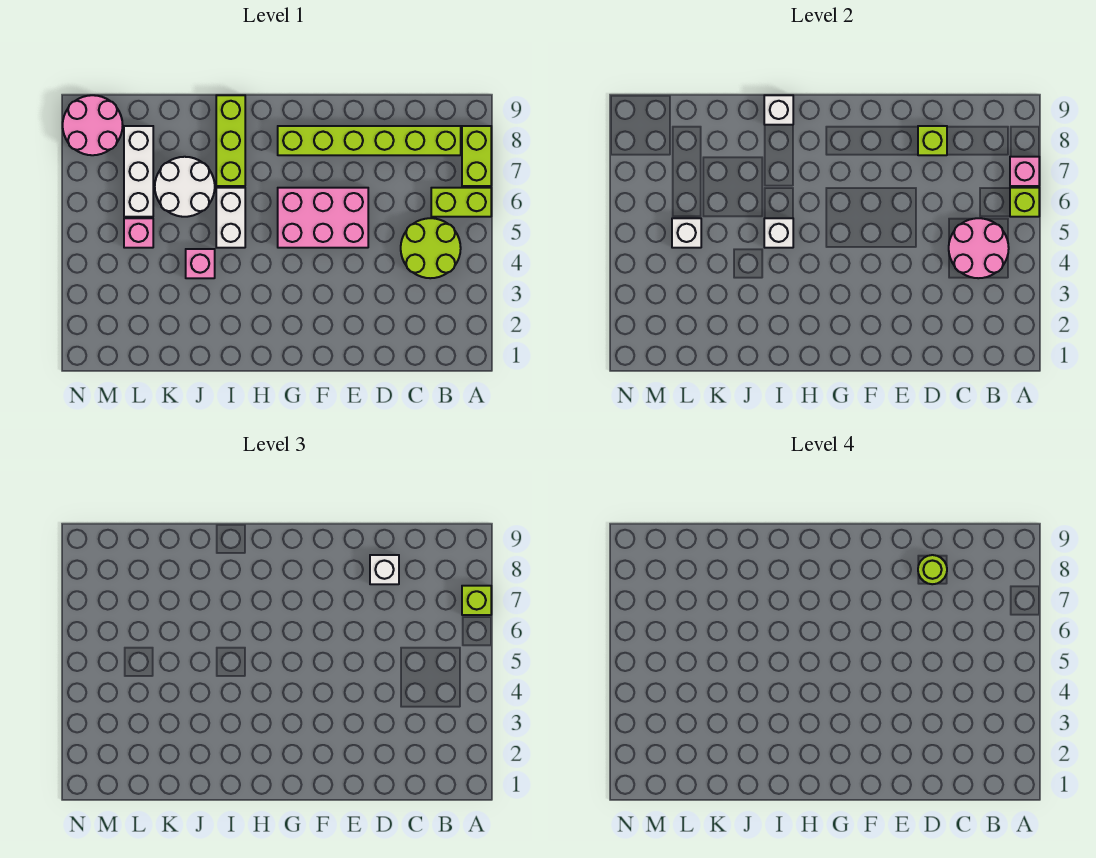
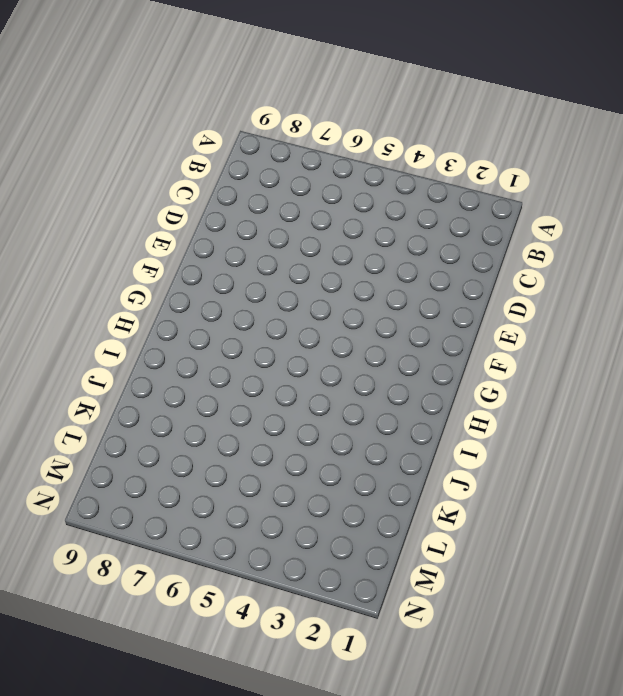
none -> lime 1x2 brick [431,188,491,217]
none -> lime 1x2 brick [462,126,491,186]
none -> lime 2x2 round brick [401,218,461,278]

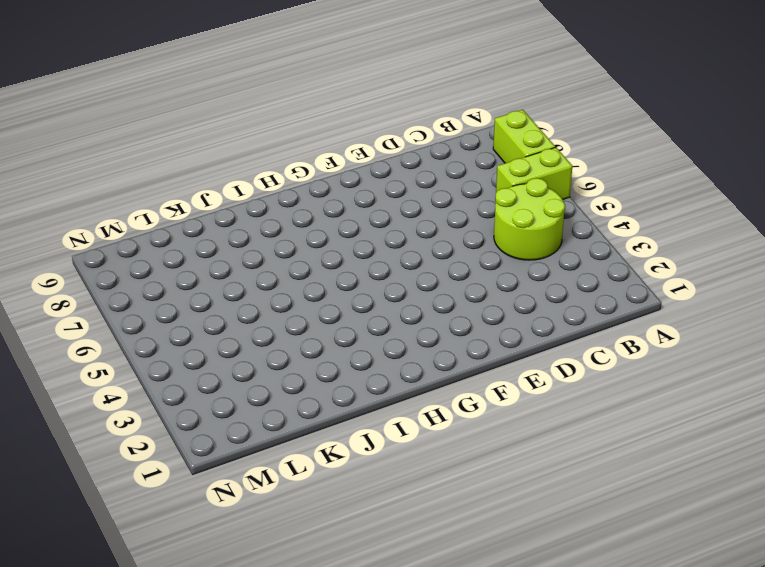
none -> lime 1x6 brick [278,126,461,155]
none -> pink 2x3 brick [278,188,368,248]
none -> white 1x2 brick [216,188,245,248]

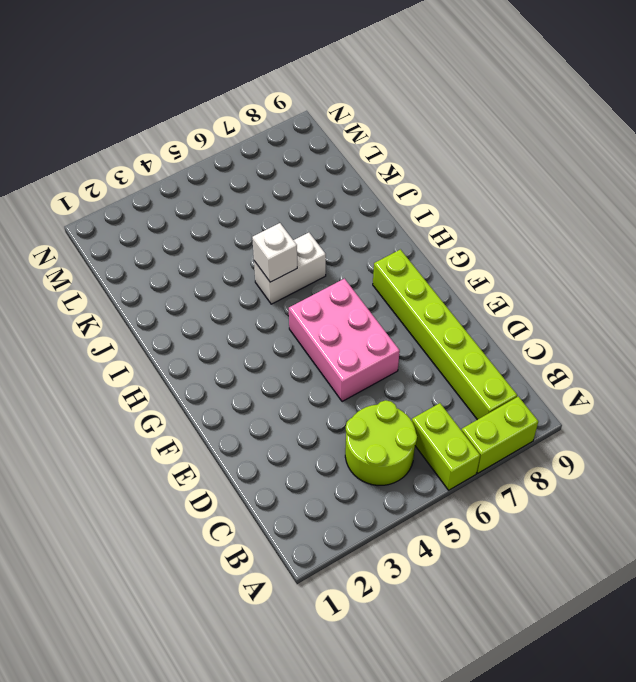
none -> lime 1x3 brick [216,95,245,186]
none -> pink 1x1 brick [186,249,215,278]
none -> white 2x2 round brick [155,157,215,217]

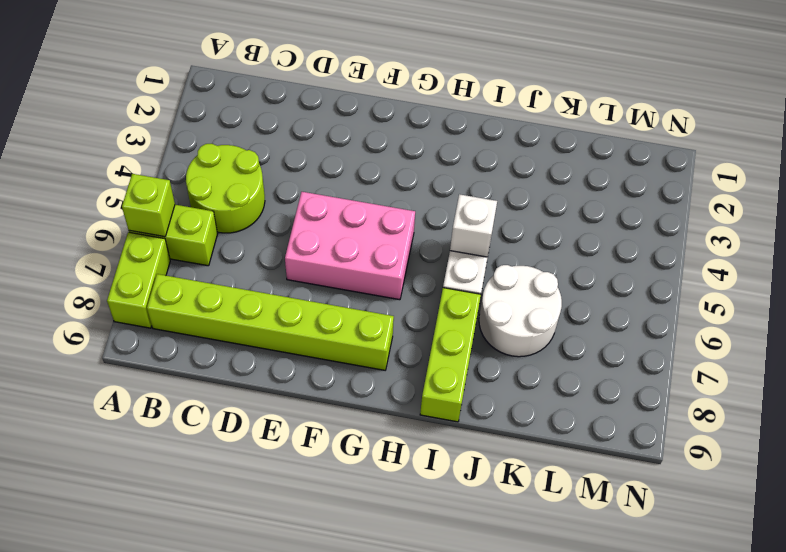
none -> pink 1x1 brick [186,249,215,278]
none -> pink 1x1 brick [124,218,153,248]
none -> white 1x3 brick [124,126,153,217]

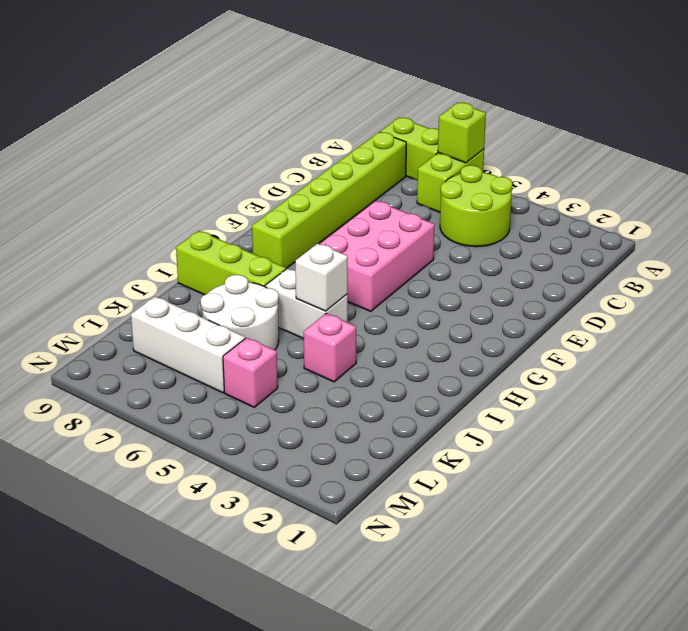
none -> pink 2x2 round brick [63,95,123,155]
none -> pink 1x1 brick [1010,157,1039,186]
none -> pink 2x2 round brick [949,218,1009,278]

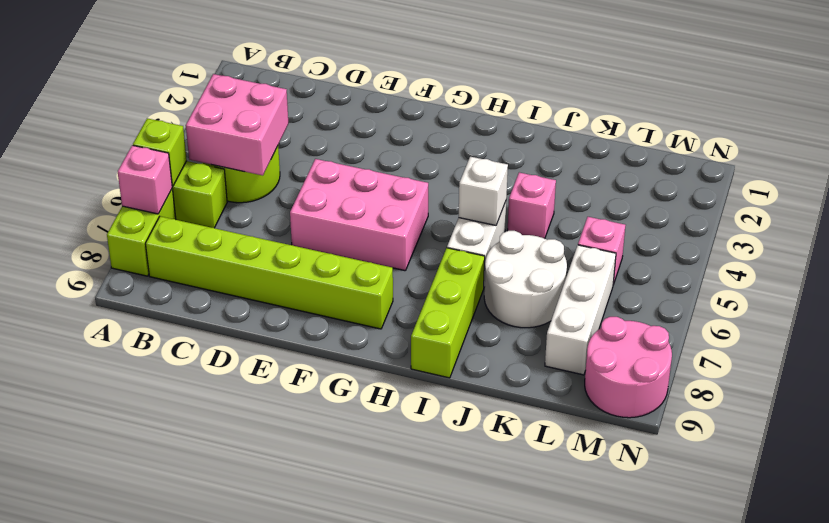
pink 2x2 brick [186,74,288,175] -> pink 2x2 round brick [949,218,1009,278]
none -> lime 1x1 brick [918,126,947,155]
none -> white 1x1 brick [764,95,793,125]
none -> white 1x1 brick [672,218,701,248]

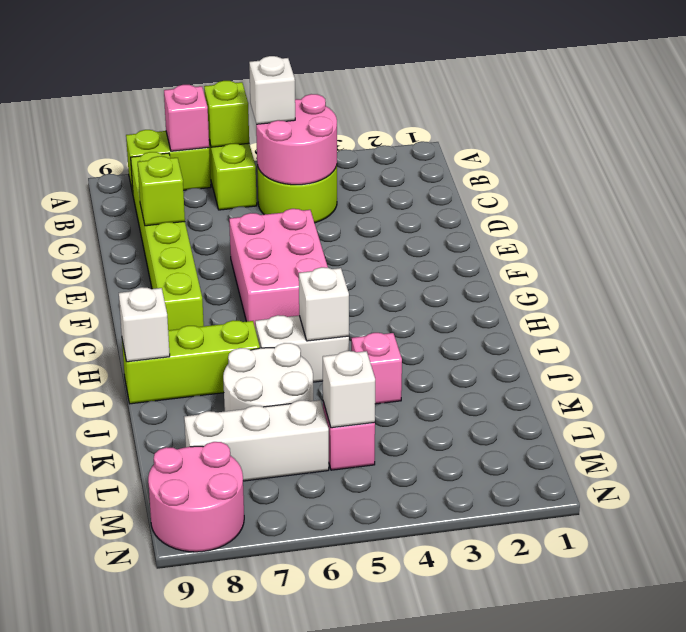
white 1x1 brick [249,56,295,124] -> white 1x1 brick moved to [370,555,399,584]
none -> lime 1x1 brick [462,586,491,615]
none -> lime 1x1 round brick [918,555,947,584]

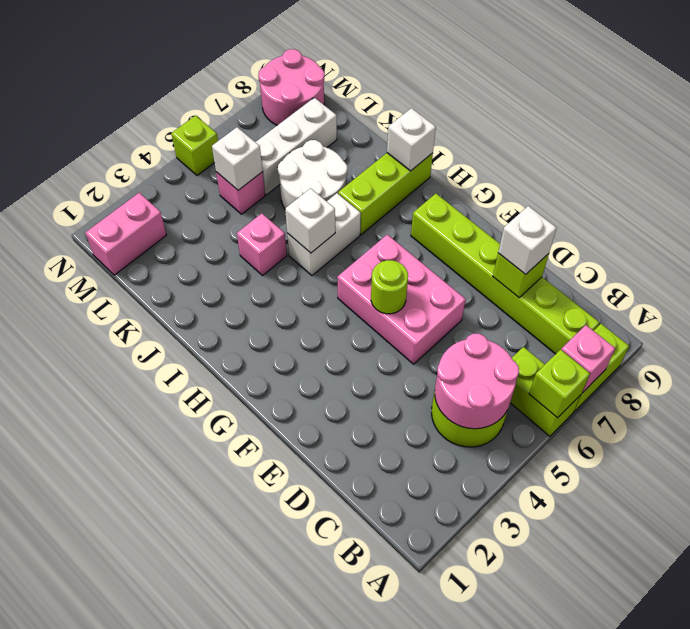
lime 1x1 round brick [371,260,408,314] -> lime 1x1 round brick moved to [918,555,947,584]
pink 1x2 brick [85,193,166,275] -> none
lime 1x1 brick [171,116,218,175] -> lime 1x1 brick moved to [462,586,491,615]

